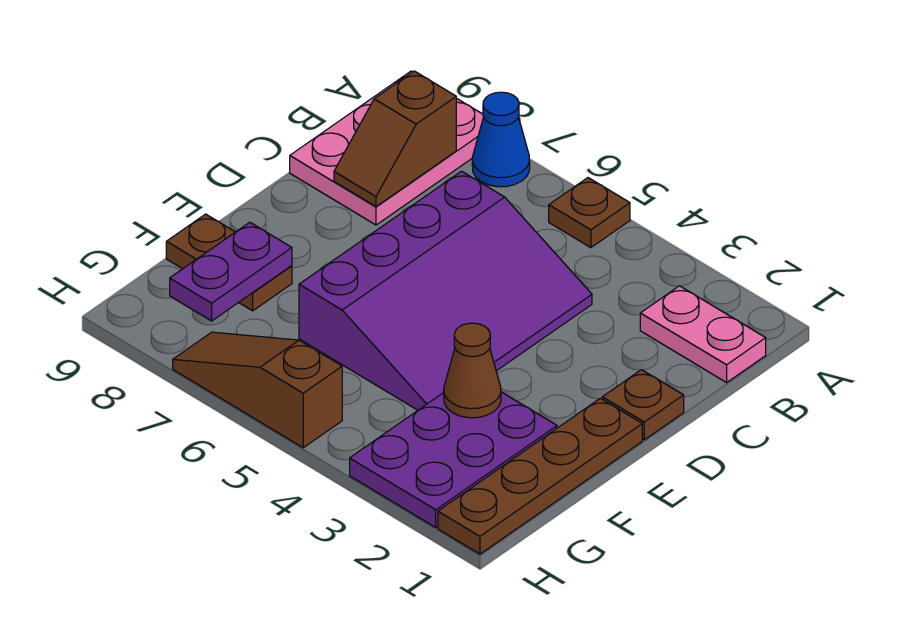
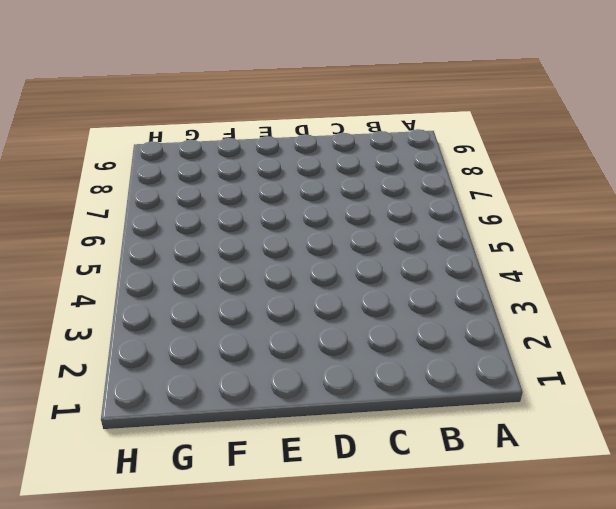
none -> brown 1x1 plate [549,178,630,248]
none -> blue 1x1 cone [472,92,530,187]
none -> pink 2x3 plate [290,71,484,225]

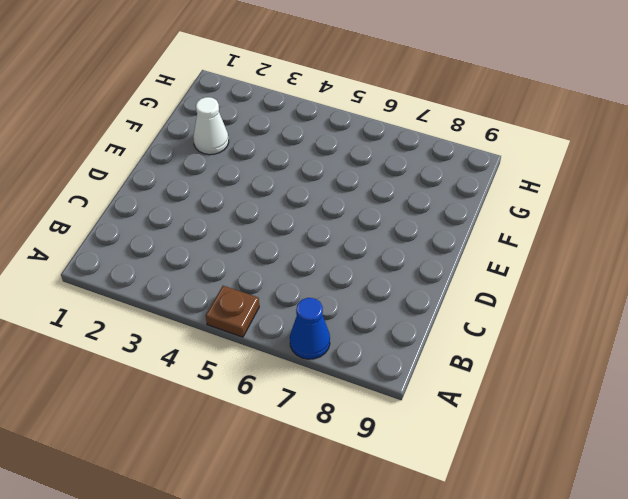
white 1x1 cone [193,97,229,155] -> purple 2x3 plate [350,392,557,527]
none -> pink 2x3 plate [290,71,484,225]
none -> pink 1x2 plate [640,286,766,382]
none -> purple 3x4 slope [299,171,592,410]

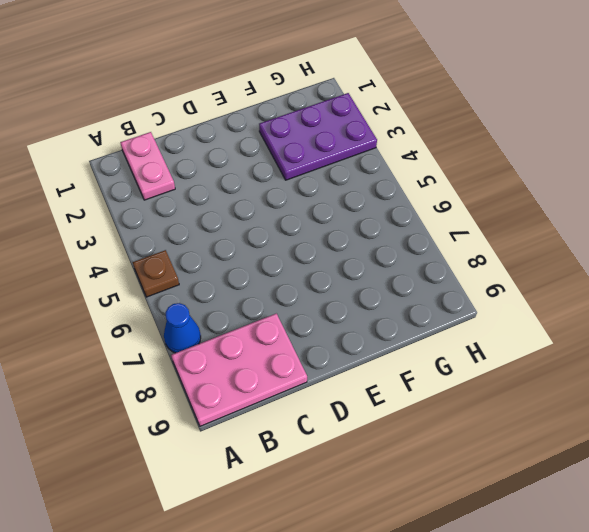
none -> purple 3x4 slope [299,171,592,410]
none -> brown 1x1 plate [602,370,684,440]
none -> brown 1x4 plate [438,398,642,554]

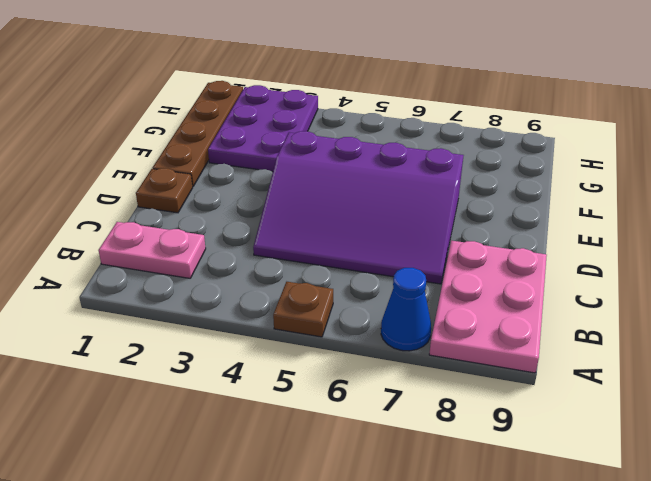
purple 3x4 slope [253,131,464,284] -> purple 3x4 slope turned to [299,171,592,410]
none -> brown 1x2 plate [166,214,292,311]
none -> brown 1x3 slope [173,332,342,448]
none -> brown 1x2 slope [334,71,456,207]

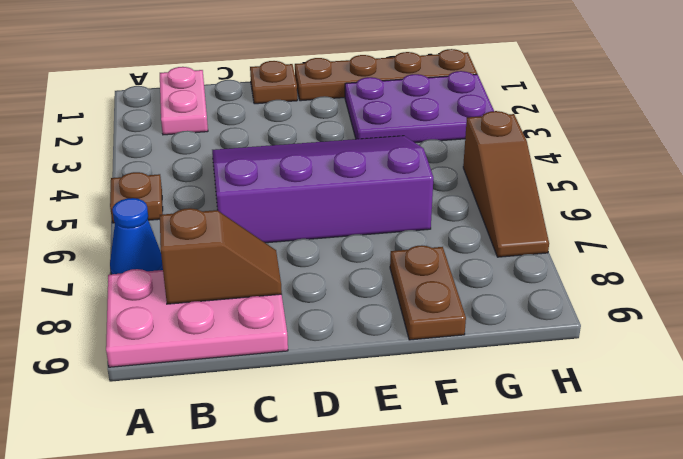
none -> brown 1x1 cone [444,323,501,418]
none -> purple 1x2 plate [170,222,292,321]

